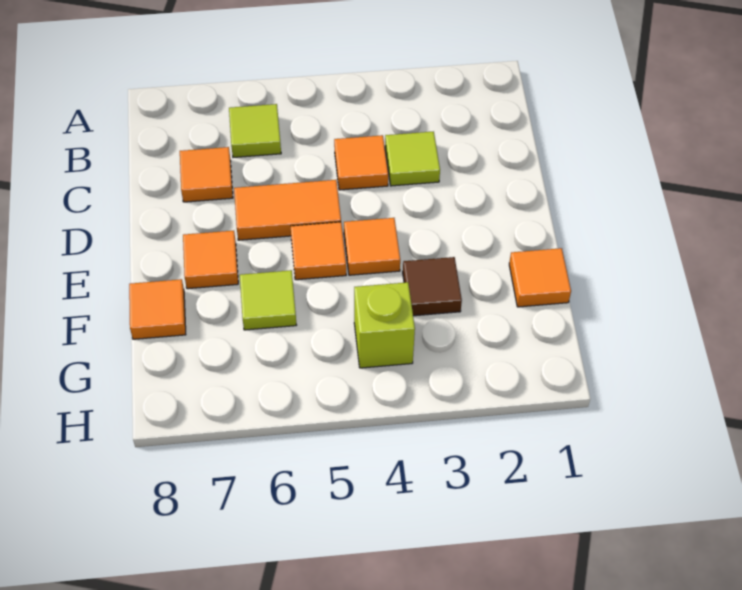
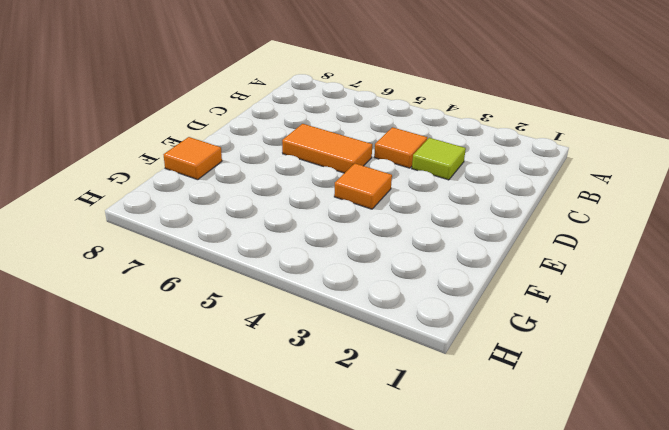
none -> lime 1x1 tile [229,104,281,157]
none -> orange 1x1 tile [180,147,233,202]
none -> orange 1x1 tile [291,222,346,280]

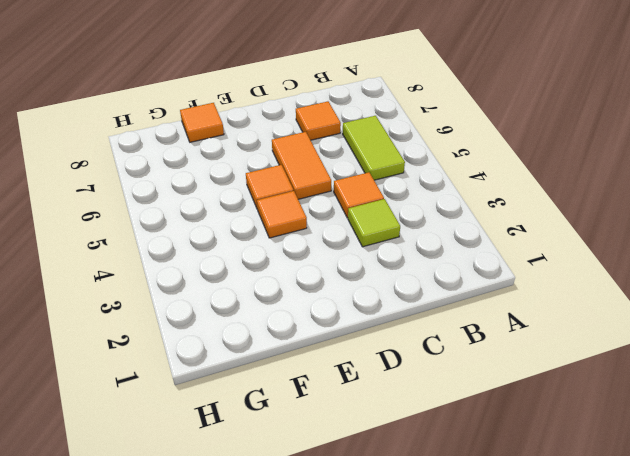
lime 1x2 tile [343,116,405,180] -> lime 1x1 tile [229,104,281,157]
none -> orange 1x1 tile [183,231,238,289]
none -> orange 1x1 tile [509,248,571,307]
none -> brown 1x1 tile [403,257,462,316]

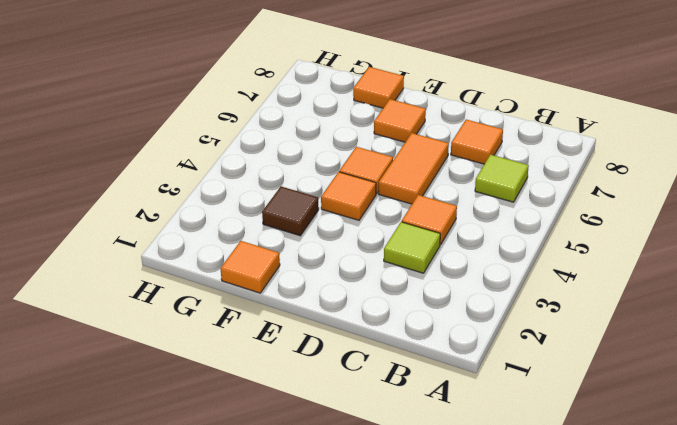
none -> lime 1x1 tile [240,270,296,330]
none -> lime 1x1 brick [354,282,415,368]

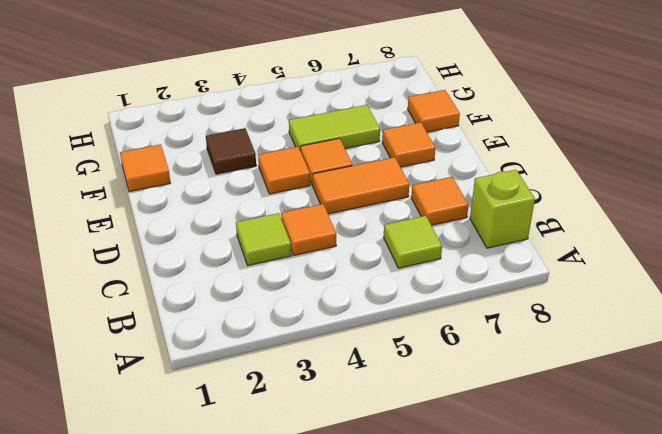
lime 1x1 brick [470,170,535,248] -> lime 1x1 brick moved to [354,282,415,368]
lime 1x2 tile [289,105,380,149] -> lime 1x1 tile [240,270,296,330]

